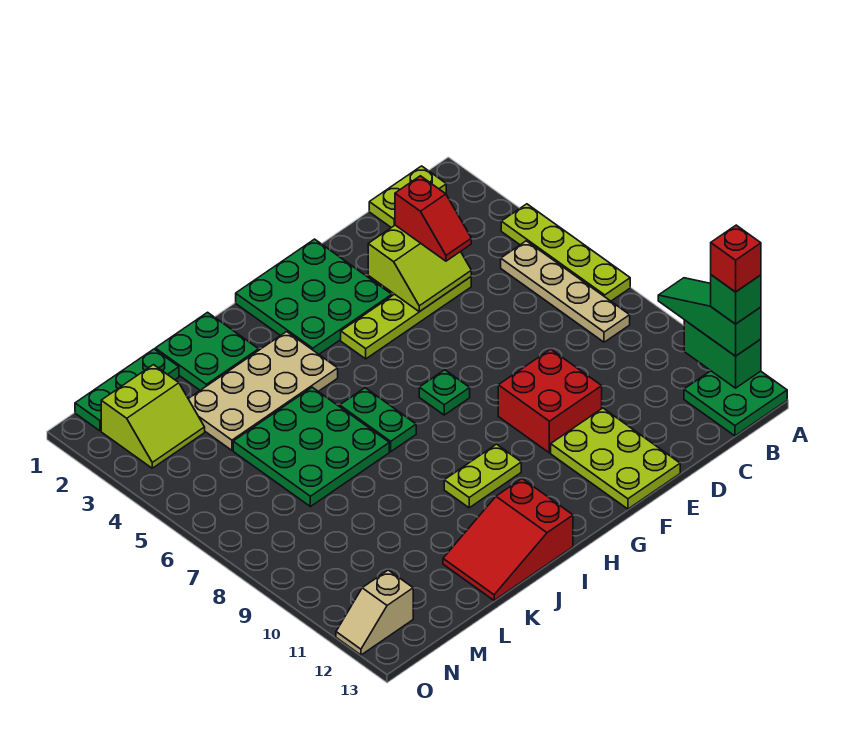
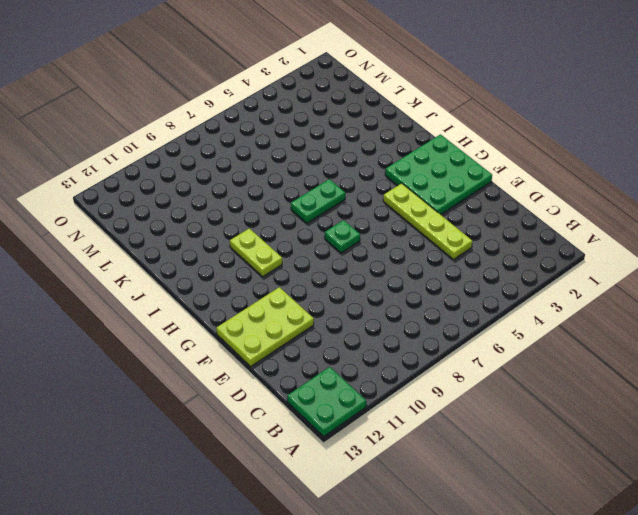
none -> lime 1x4 plate [501,204,630,301]
none -> lime 1x2 plate [369,166,446,228]
none -> tan 1x4 plate [501,241,630,342]

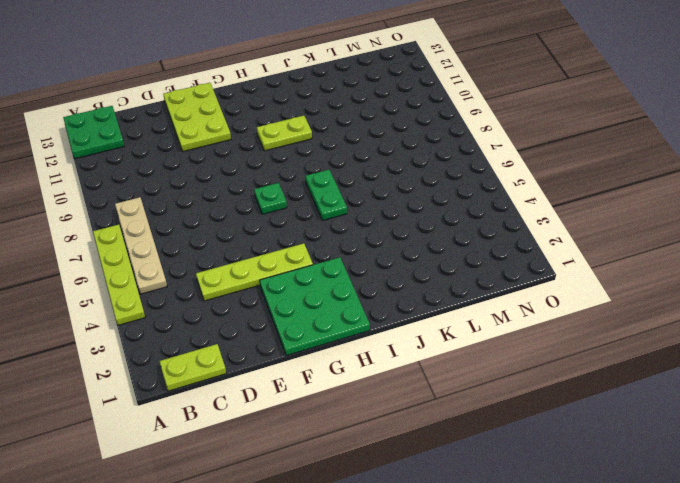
none -> red 2x2 brick [498,349,602,453]
none -> tan 2x4 plate [189,332,338,450]
none -> red 2x3 slope [443,479,573,600]

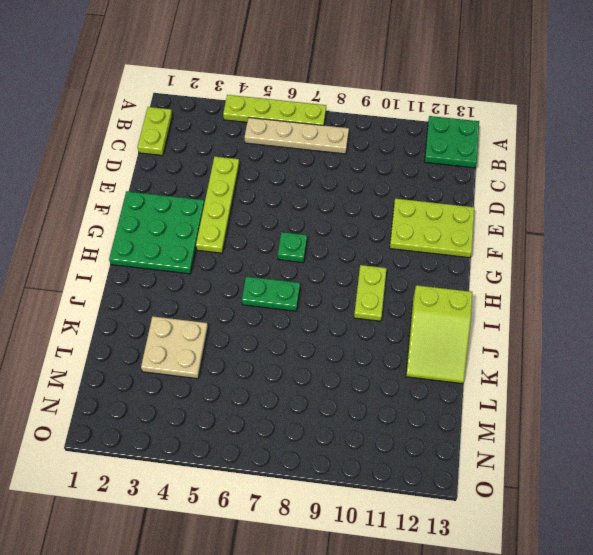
lime 2x3 slope [406,285,472,384] -> red 2x3 slope [443,479,573,600]
tan 2x2 plate [141,316,208,379] -> tan 2x4 plate [189,332,338,450]
none -> red 2x2 brick [498,349,602,453]
none -> green 2x2 plate [155,312,259,390]
none -> green 3x3 plate [233,387,389,507]

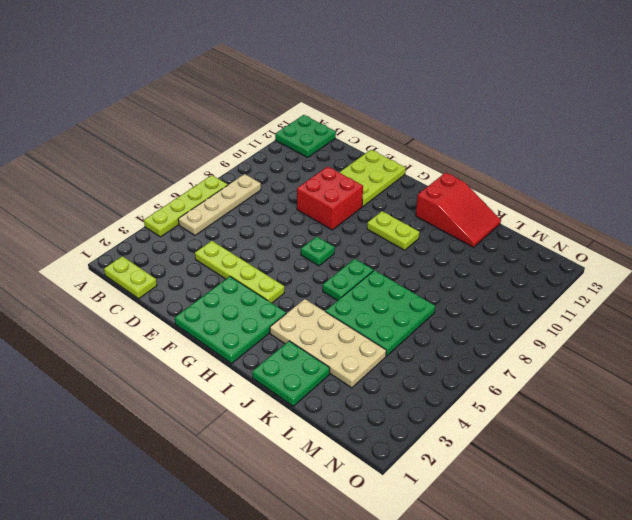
none -> green 1x3 plate [75,349,179,431]
none -> lime 2x2 slope [101,365,205,468]
none -> tan 1x2 slope [336,570,413,655]

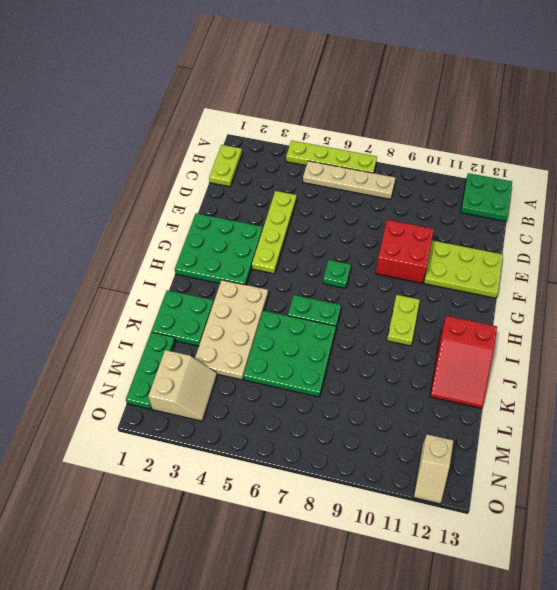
tan 2x2 slope [148,350,217,421] -> lime 2x2 slope [101,365,205,468]
none -> green 1x2 brick [684,320,761,388]
none -> lime 2x2 slope [368,225,471,312]
none -> green 1x3 slope [658,278,761,356]

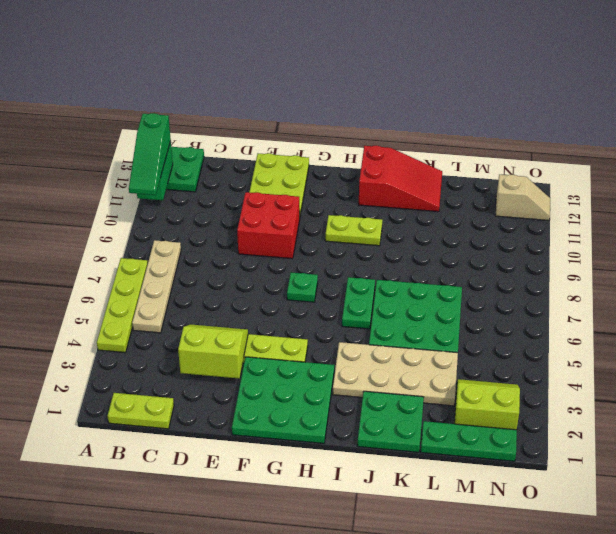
none -> red 1x2 slope [395,176,471,261]
none -> green 1x1 brick [711,275,761,324]
none -> red 1x1 brick [711,225,761,292]

